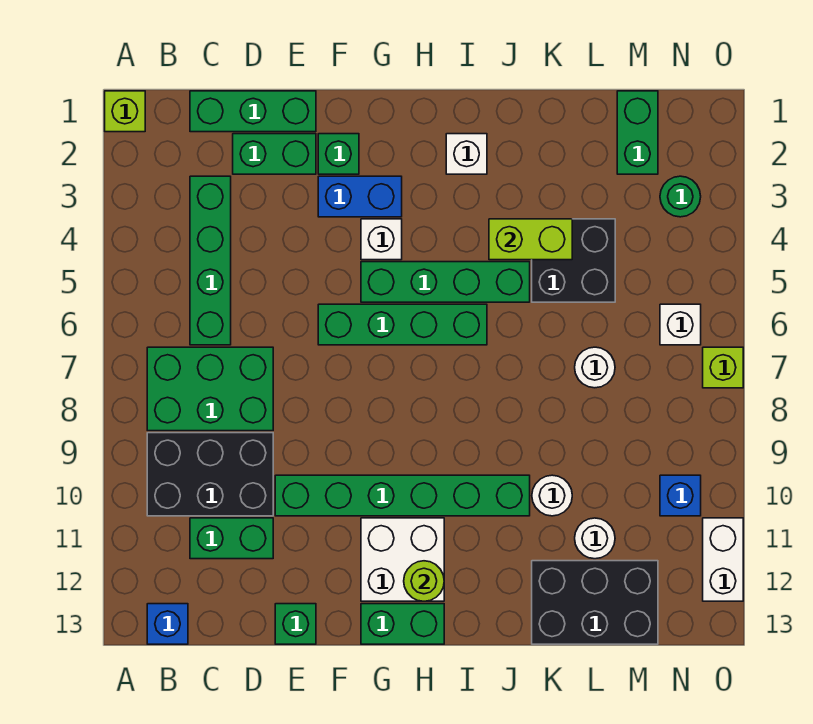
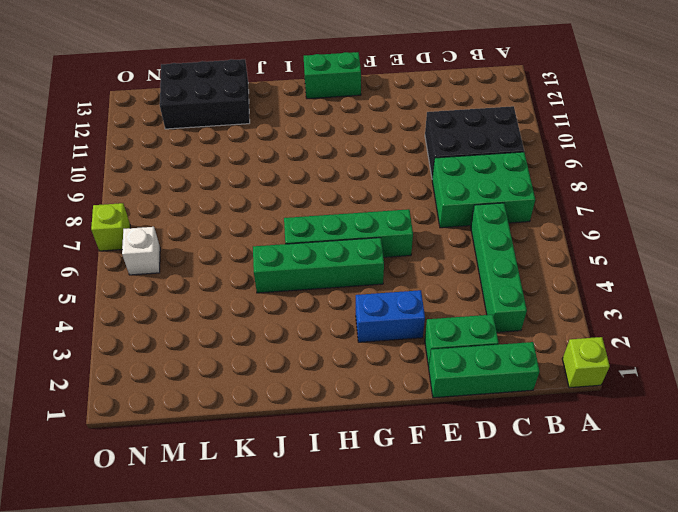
none -> blue 1x1 brick [147,604,188,644]
none -> green 1x2 brick [190,518,273,559]
none -> green 1x6 brick [275,475,530,516]
none -> green 1x1 brick [275,604,316,644]

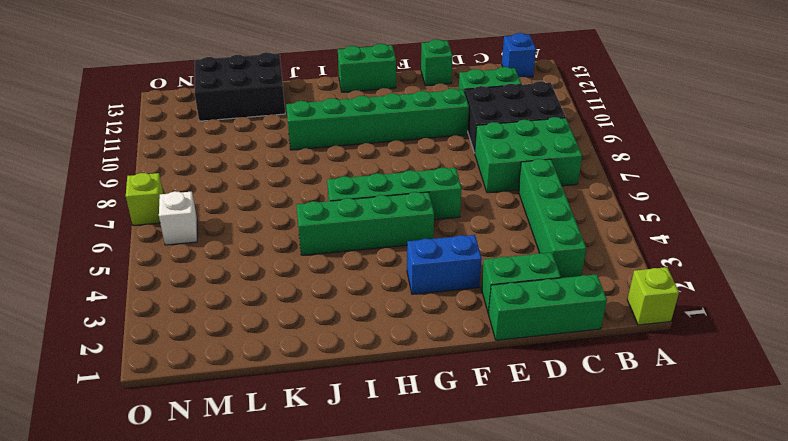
none -> green 1x1 brick [318,134,359,174]
none -> white 1x1 brick [361,219,402,260]
none -> white 2x2 brick [361,518,444,601]
none -> white 1x1 brick [446,134,487,174]

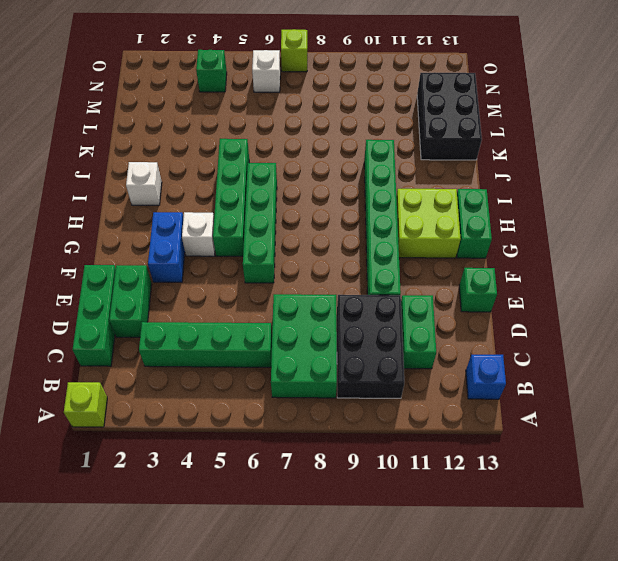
lime 2x2 brick [396,189,461,258] -> white 2x2 brick [361,518,444,601]
green 1x1 brick [196,50,227,92] -> green 1x1 brick moved to [318,134,359,174]
none -> black 2x2 brick [532,219,615,302]
none -> white 1x1 round brick [532,475,572,516]
none -> white 1x1 round brick [575,347,615,388]
none -> white 1x1 round brick [575,518,615,559]

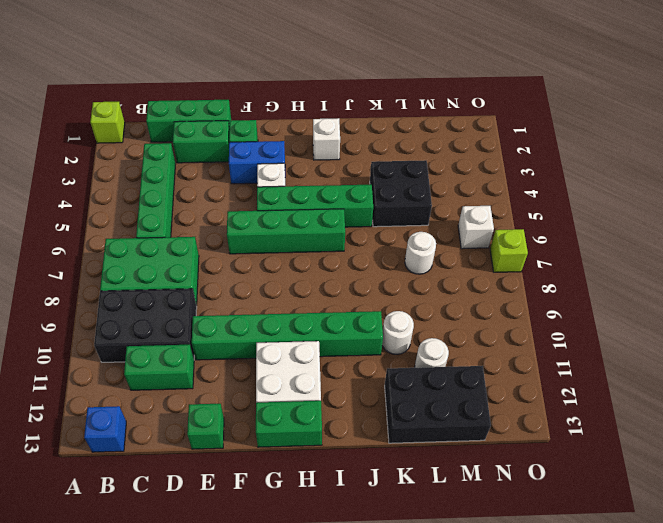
none -> green 1x2 brick [617,91,658,174]
none -> green 1x1 round brick [660,176,701,217]
none -> blue 1x1 brick [660,475,701,516]
none -> white 1x2 brick [703,518,743,601]

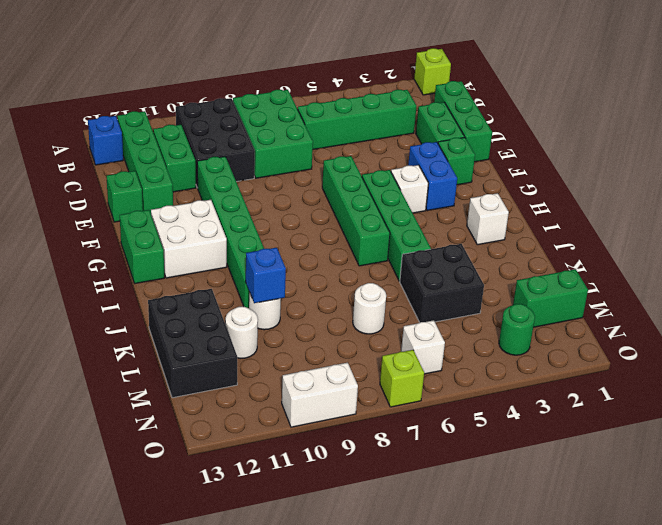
green 1x4 brick [117,111,173,213] -> none
blue 1x1 brick [245,248,286,303] -> blue 1x1 brick moved to [660,475,701,516]
white 1x2 brick [282,363,358,427] -> white 1x2 brick moved to [703,518,743,601]
none -> lime 1x1 round brick [404,561,444,601]
none -> lime 1x2 brick [489,219,572,260]

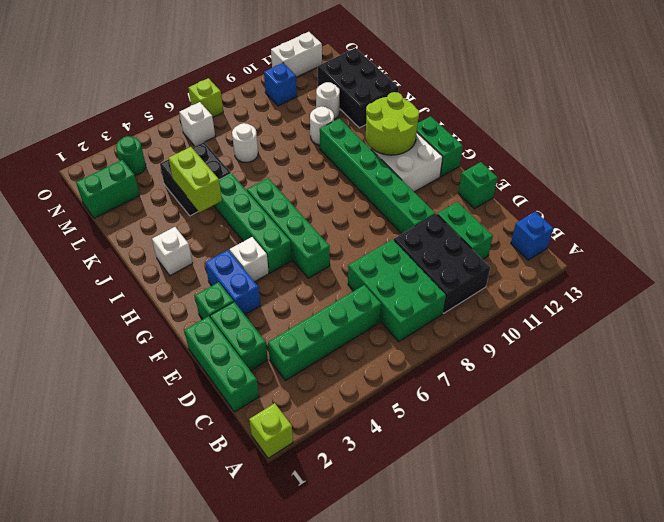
lime 2x2 round brick [366,92,419,155] -> lime 1x1 round brick [404,561,444,601]

